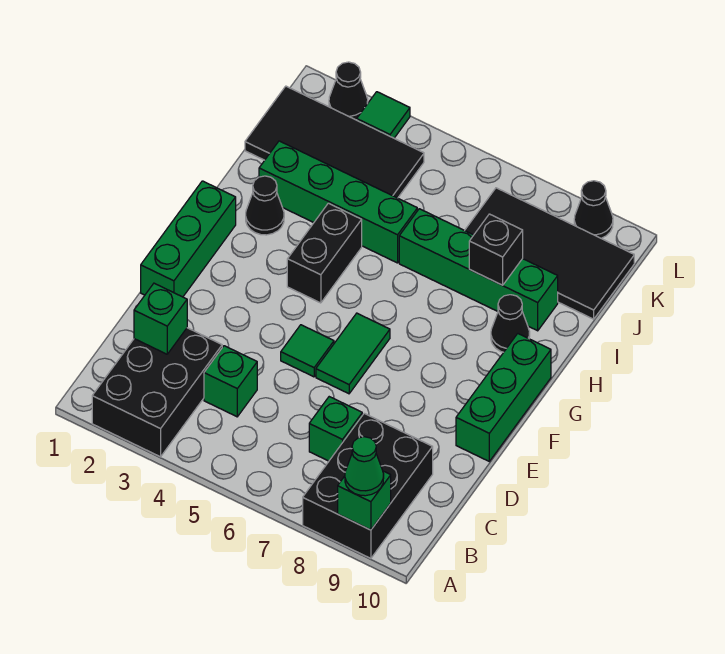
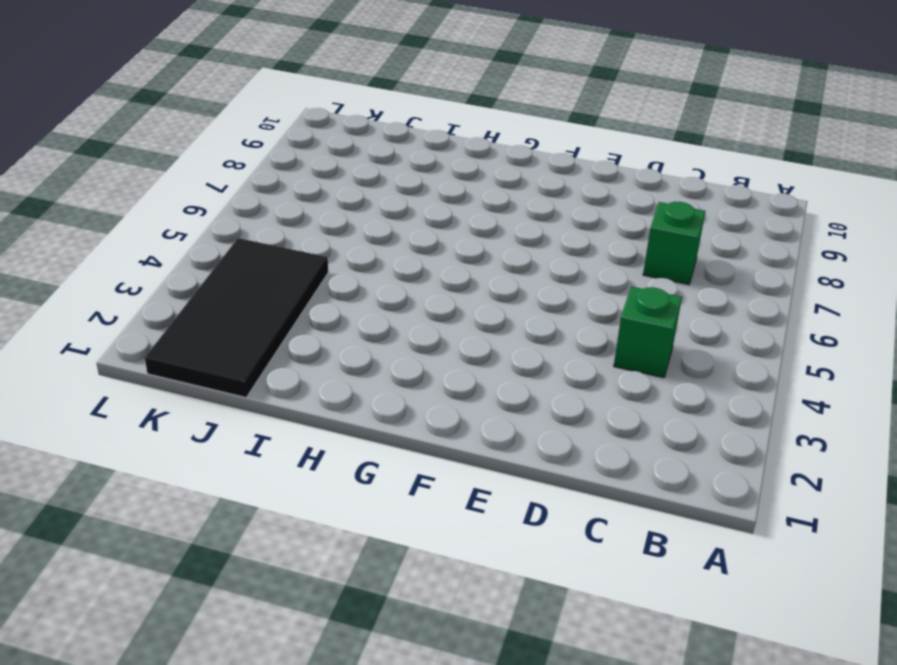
none -> black 2x3 brick [92,328,222,457]
none -> black 2x3 brick [303,413,433,558]
none -> green 1x3 brick [141,181,236,297]

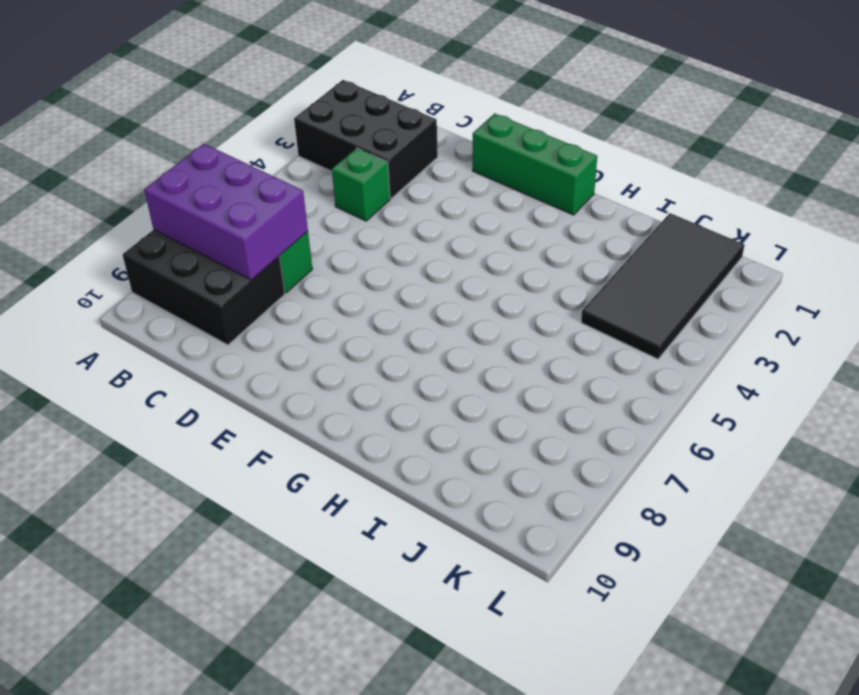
purple 2x3 brick [144,144,308,280] -> none
none -> green 1x1 tile [281,325,334,377]
none -> green 1x2 tile [316,313,390,394]
none -> green 1x3 brick [456,334,551,461]

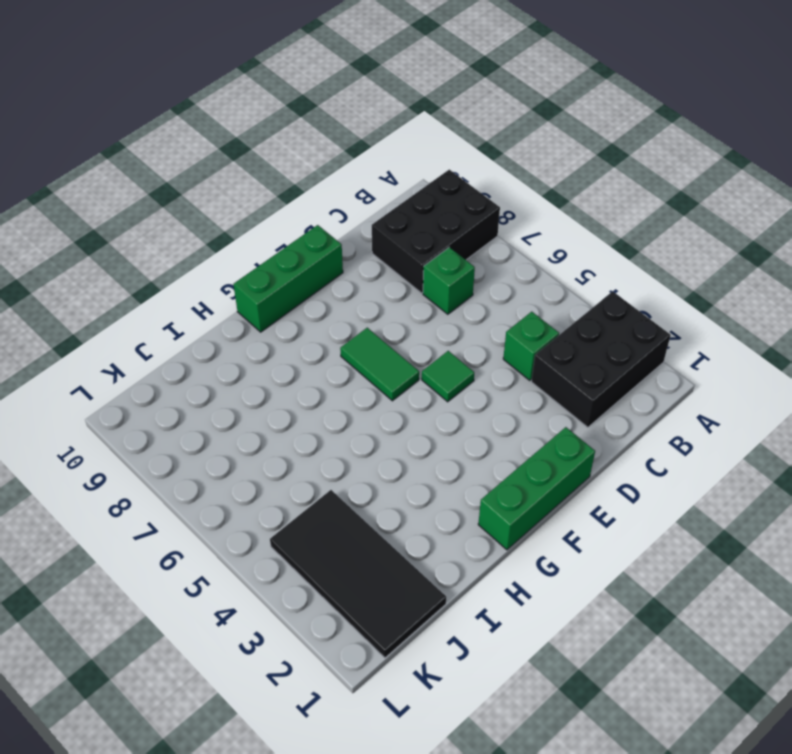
green 1x2 tile [340,328,419,401] -> green 1x2 tile turned to [316,313,390,394]
none -> black 1x2 brick [287,203,362,303]
none -> black 1x1 cone [246,176,284,235]
none -> black 1x1 cone [491,295,530,352]

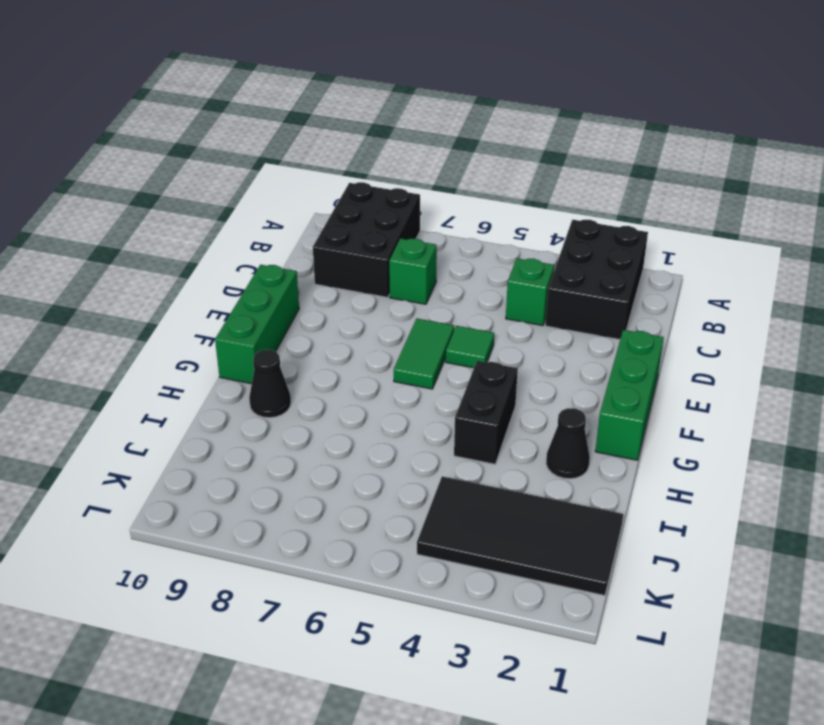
none -> green 1x4 brick [259,141,417,263]
none -> green 1x4 brick [399,209,558,331]
none -> black 2x4 tile [465,188,634,319]

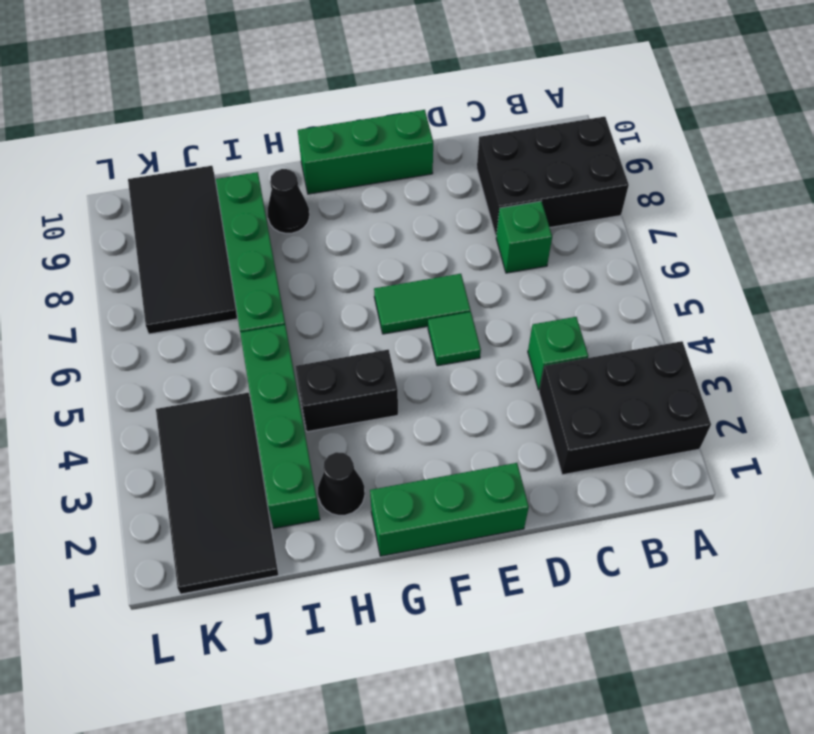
none -> black 1x1 cone [329,62,368,120]
none -> green 1x1 tile [357,92,410,138]
none -> black 1x1 cone [574,181,613,238]

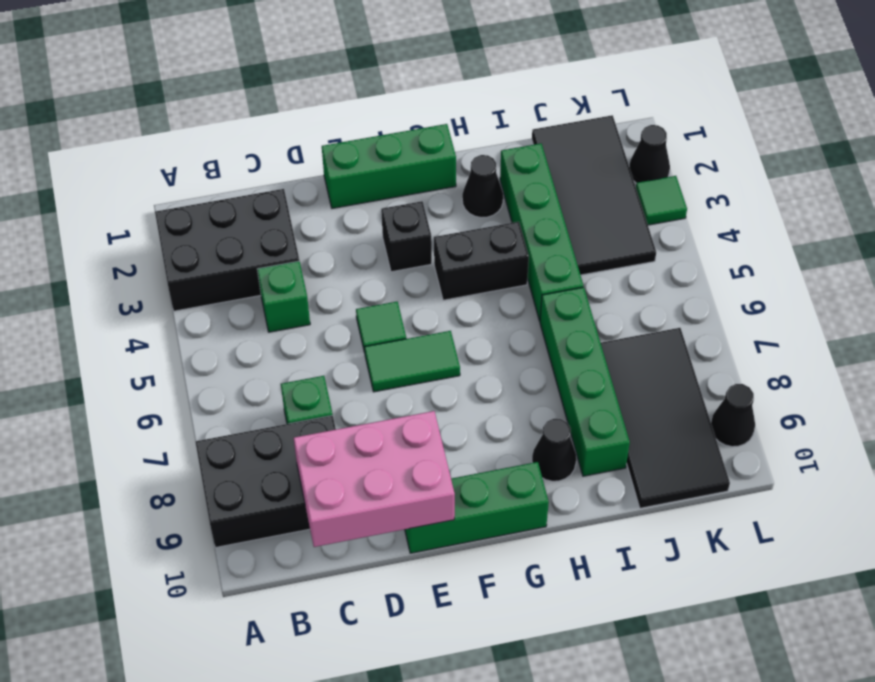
pink 2x3 brick [294,411,455,547] -> none
black 1x1 brick [381,201,432,272] -> black 1x1 brick moved to [469,214,523,285]
none -> green 1x1 brick [338,471,391,530]
none -> green 1x1 brick [134,283,187,354]
none -> green 1x1 cone [345,437,384,496]

